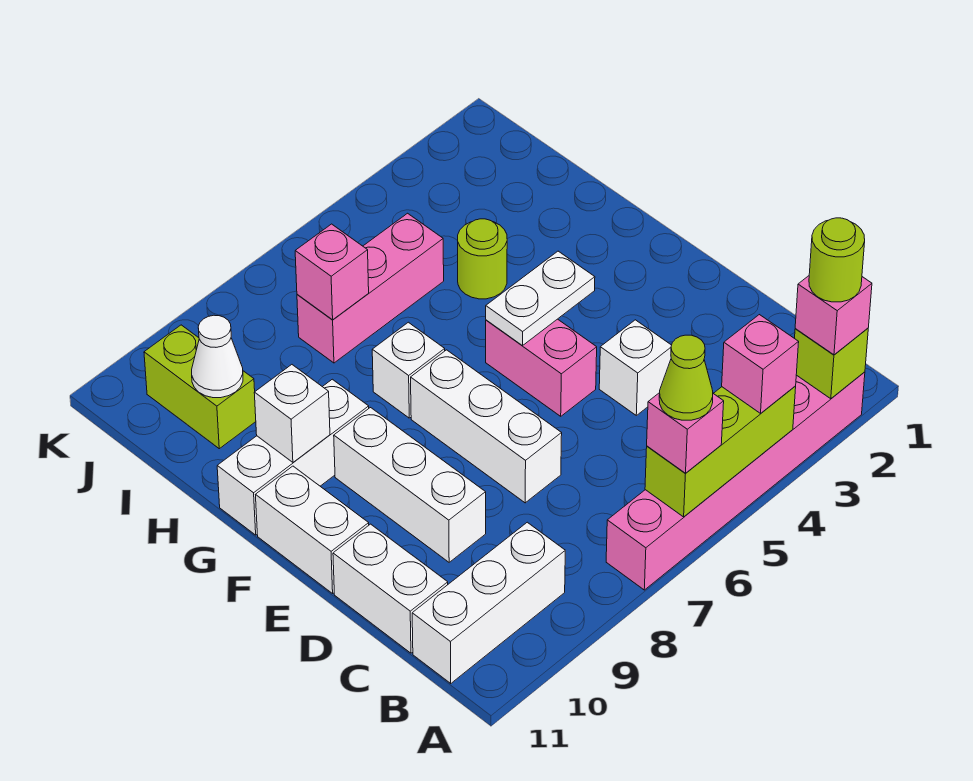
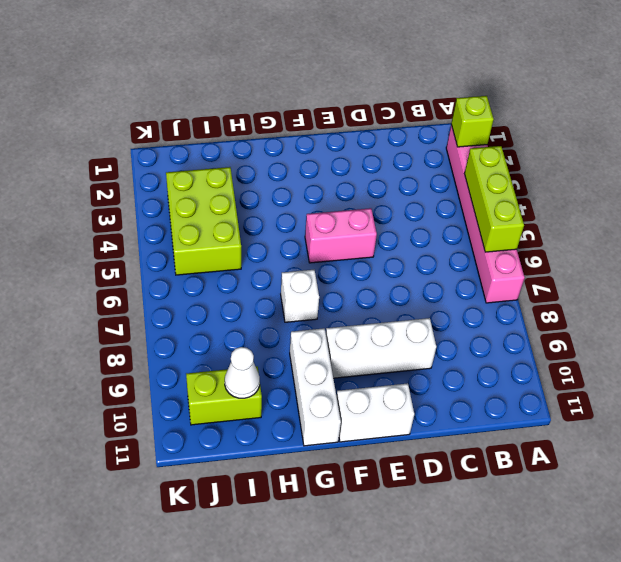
lime 2x3 brick [166,167,241,275] -> pink 1x3 brick [297,213,444,363]
none -> white 1x3 brick [412,522,565,683]
none -> white 1x2 brick [333,524,448,653]
none -> white 1x1 brick [599,320,672,415]

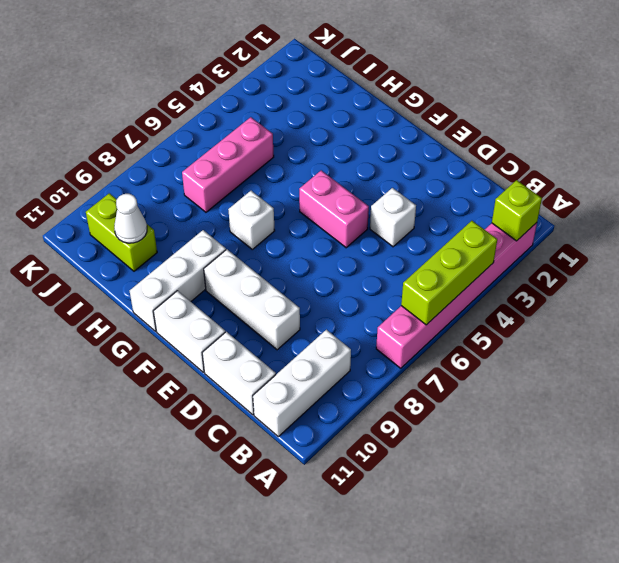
none -> white 1x3 brick [411,350,562,503]
none -> lime 1x1 round brick [458,219,507,299]
none -> white 1x2 plate [486,251,595,346]

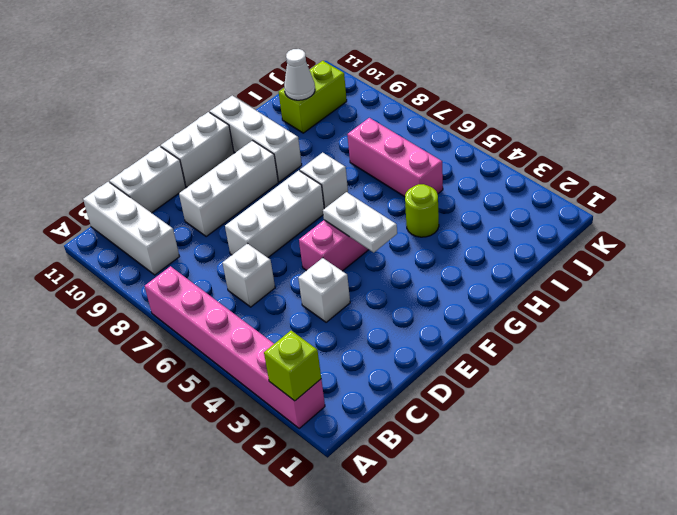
white 1x1 brick [223,243,275,307] -> white 1x1 brick moved to [254,365,330,462]
none -> lime 1x3 brick [645,386,796,517]
none -> pink 1x1 brick [295,224,369,320]
none -> pink 1x1 brick [795,276,872,355]

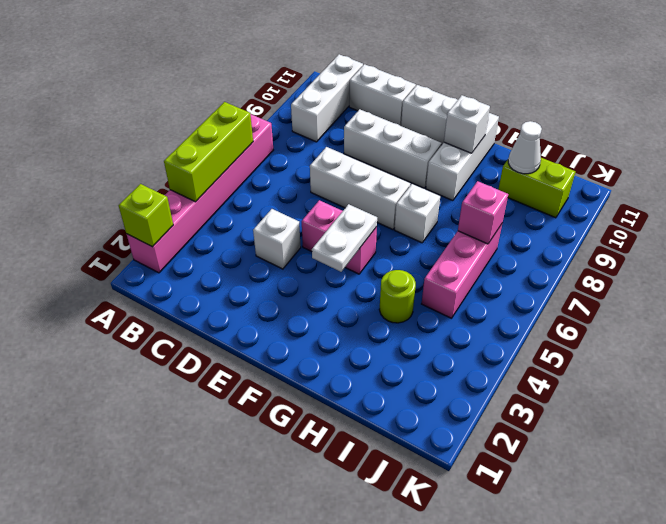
none -> pink 1x1 brick [795,276,872,355]
none -> pink 1x1 brick [722,315,799,413]
none -> pink 1x1 brick [647,393,724,473]

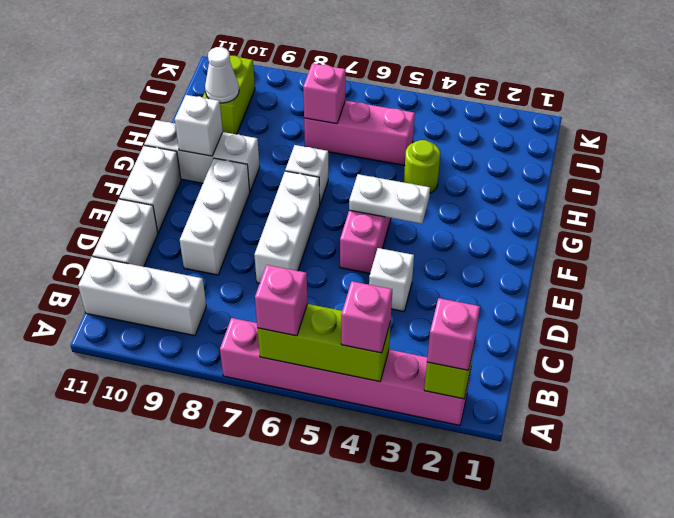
none -> lime 1x1 round brick [809,218,865,302]
none -> lime 1x1 cone [659,335,713,420]

